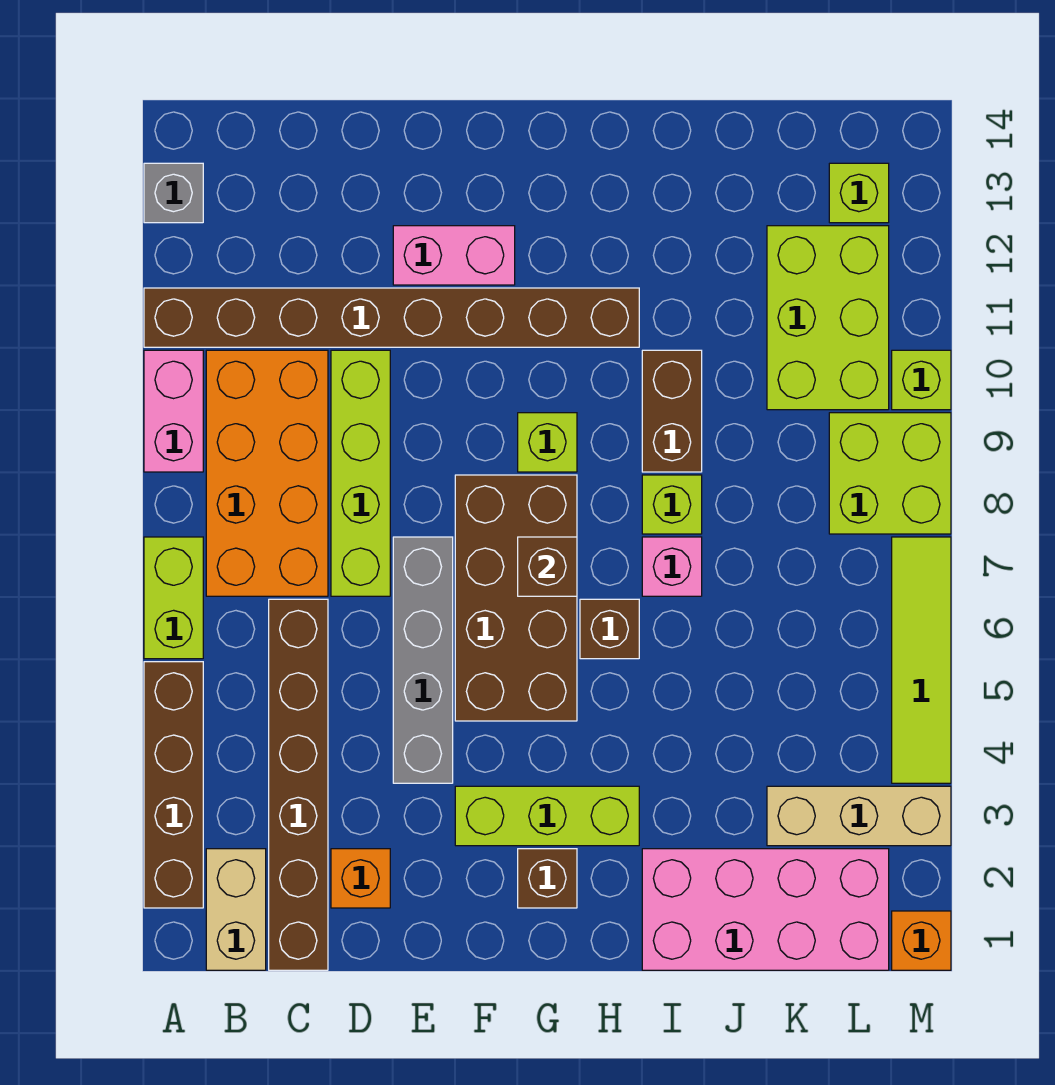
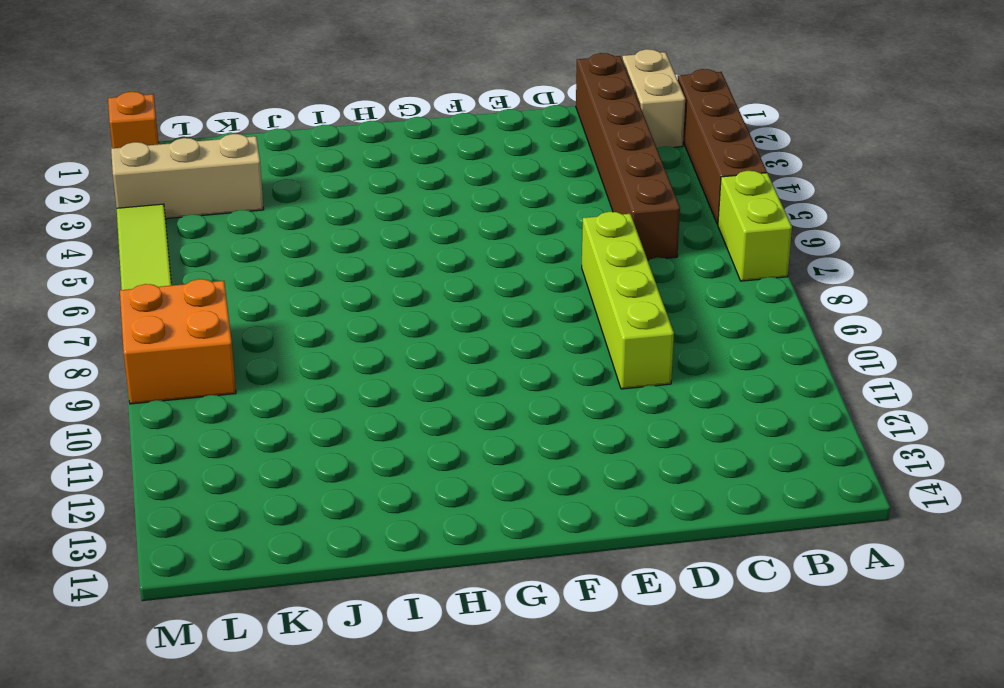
orange 2x2 brick [120,279,236,404] -> lime 2x2 brick [829,413,951,534]
none -> pink 1x2 brick [144,350,203,472]
none -> brown 1x8 brick [144,288,639,347]
none -> grey 1x1 brick [144,163,203,223]

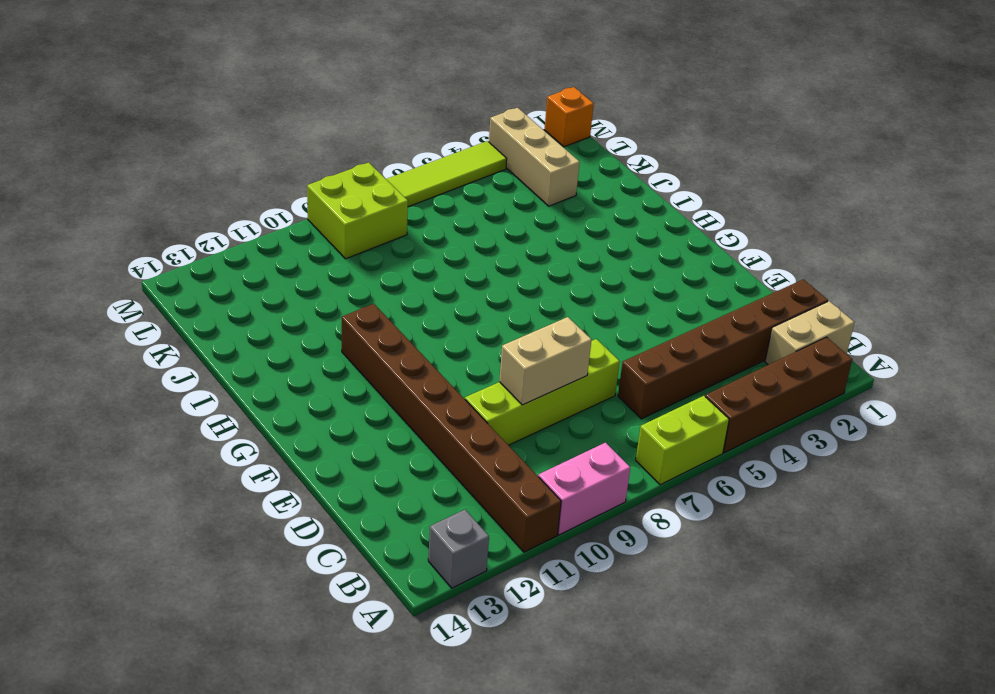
tan 1x2 brick [499,317,591,405] -> none
none -> orange 2x4 brick [206,350,328,596]
none -> orange 1x1 brick [331,849,390,908]
none -> grey 1x4 brick [393,537,453,783]

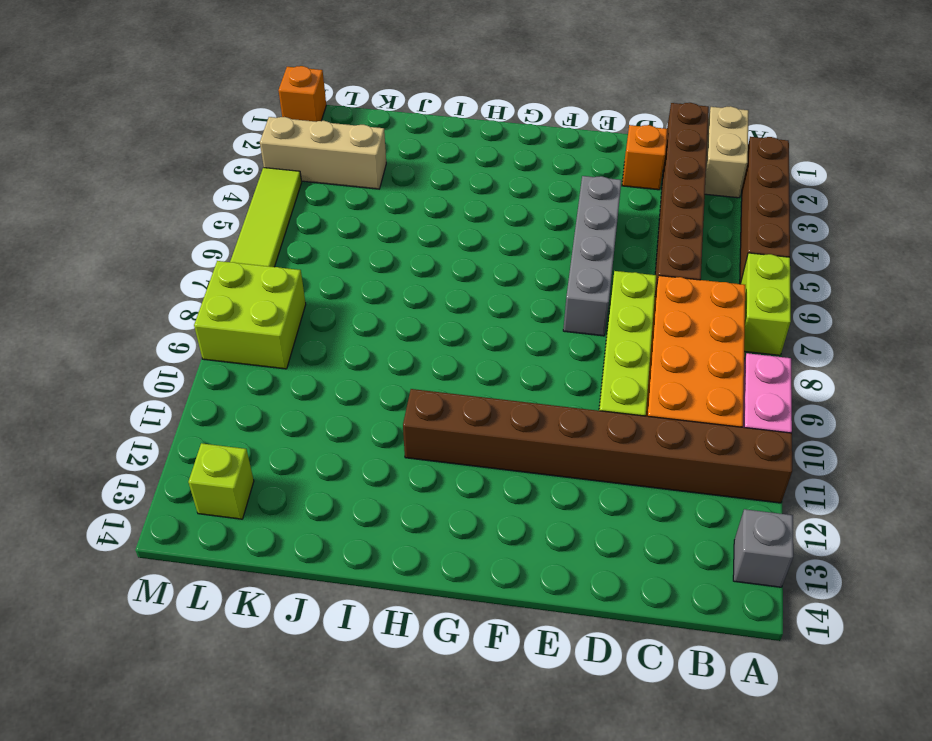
none -> pink 1x2 brick [393,226,515,285]
none -> lime 1x3 brick [455,786,639,846]
none -> brown 2x4 brick [455,475,577,721]

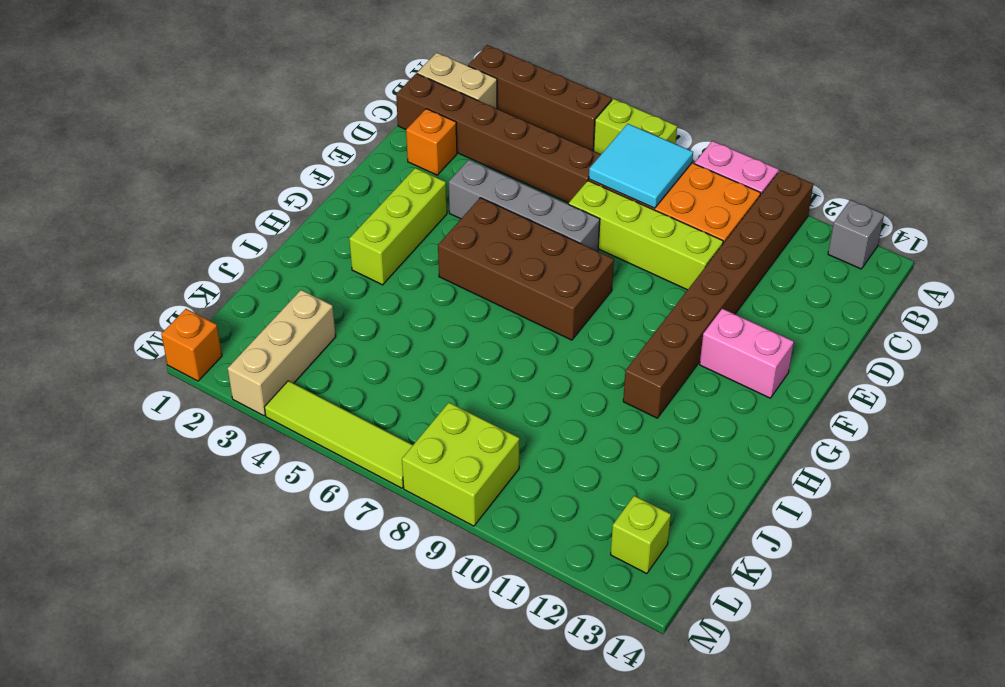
cyan 2x2 tile [589,124,693,208] -> none
pink 1x2 brick [700,309,794,398] -> pink 1x2 brick turned to [393,226,515,285]
none -> brown 1x1 brick [518,849,577,908]
none -> lime 1x1 brick [518,413,577,472]
none -> brown 1x1 brick [580,599,639,659]

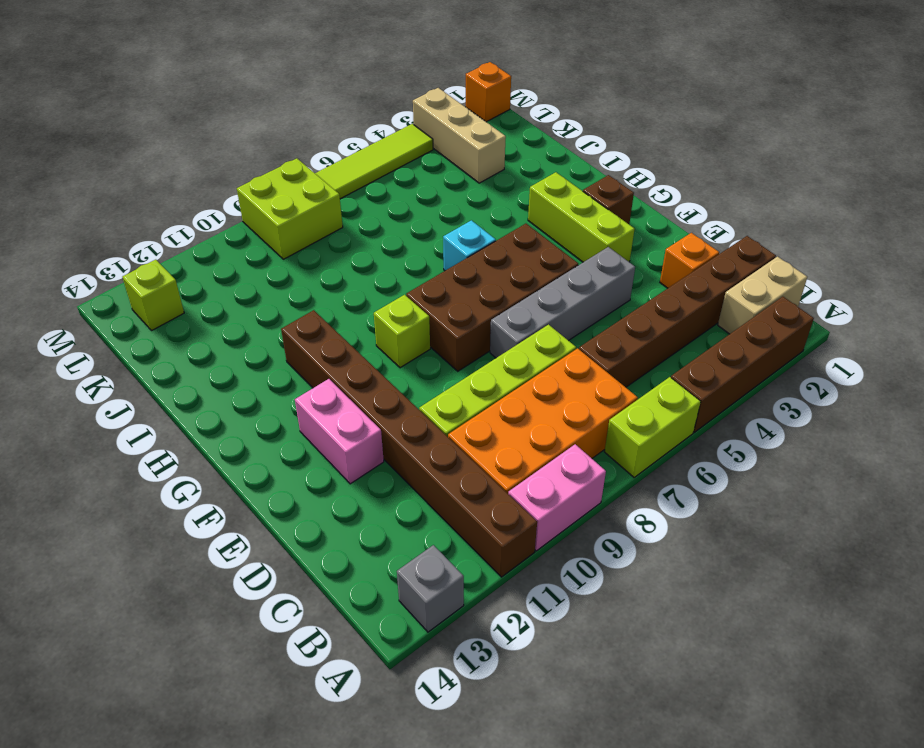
cyan 1x1 brick [443,220,496,271] -> brown 1x1 brick [580,599,639,659]
none -> pink 2x4 brick [642,849,889,970]
none -> pink 1x1 brick [642,537,702,596]
none -> lime 1x1 brick [642,475,702,534]

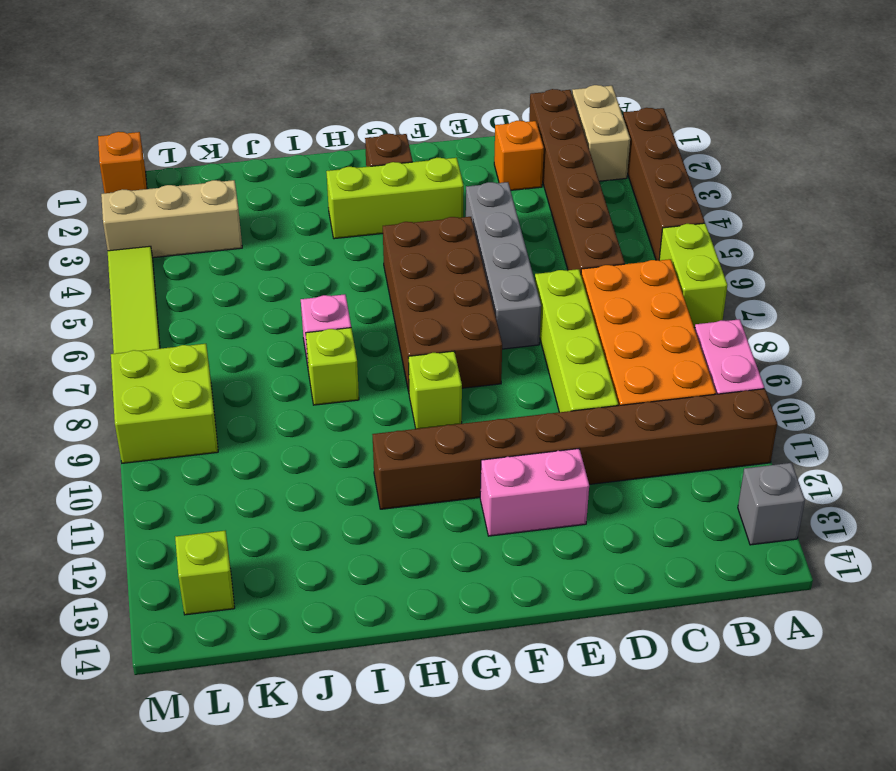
none -> brown 1x1 brick [580,599,639,659]
none -> pink 2x4 brick [642,849,889,970]
none -> brown 1x2 brick [642,350,702,472]

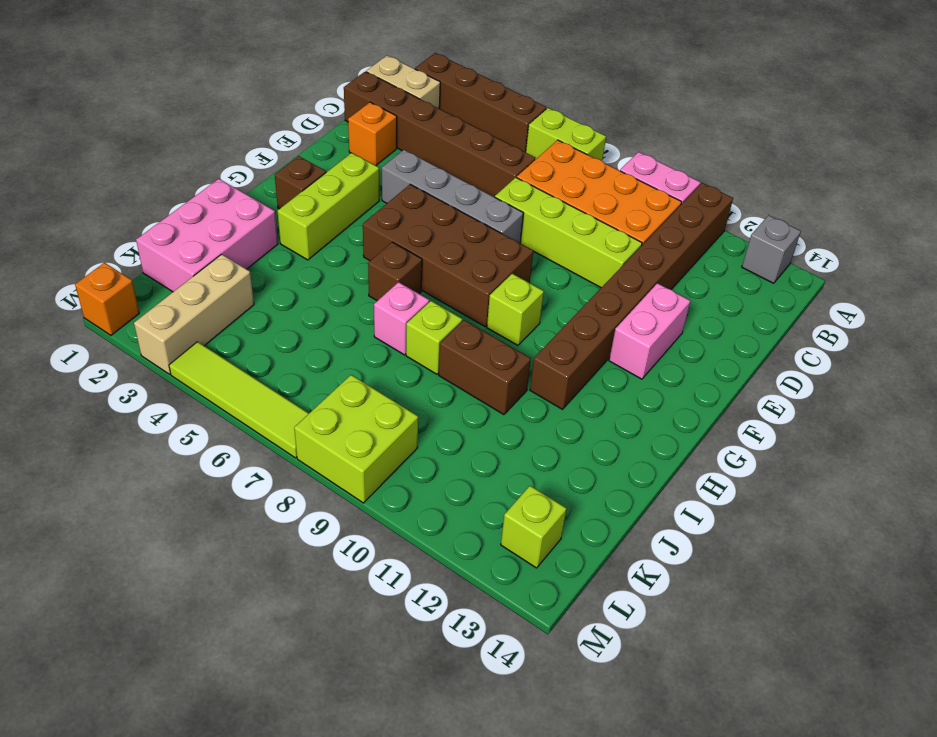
pink 2x3 brick [136,179,278,292] -> pink 2x4 brick [642,849,889,970]
none -> lime 2x3 brick [767,226,889,410]
none -> lime 1x1 brick [892,350,951,410]
none -> brown 1x1 brick [518,537,577,596]

